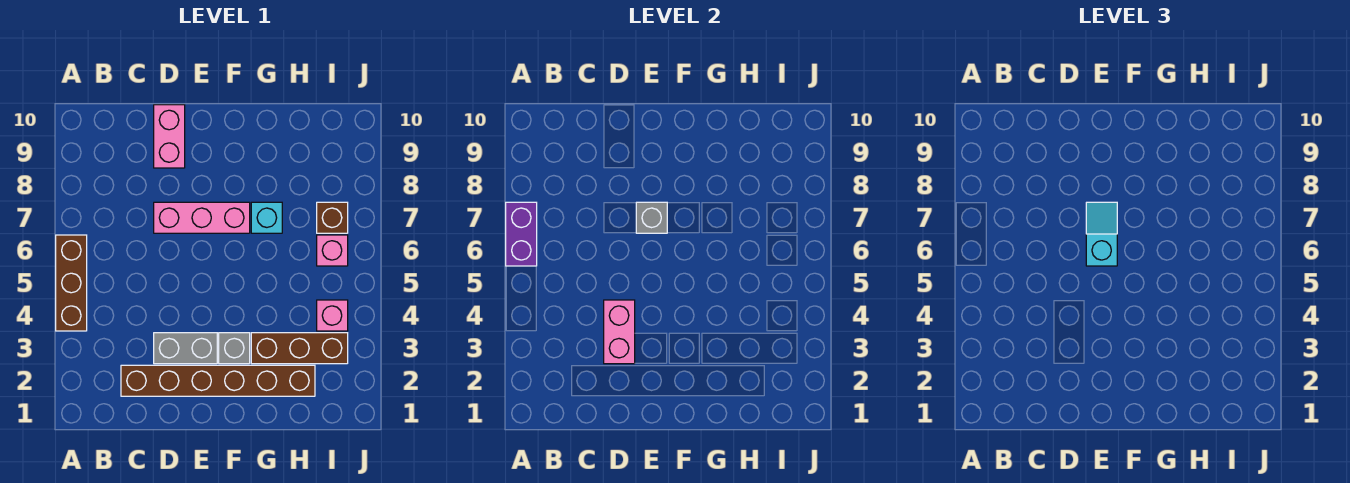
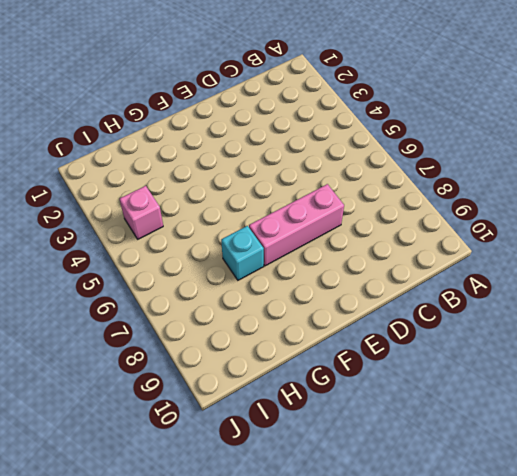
none -> brown 1x3 brick [56,235,87,331]
none -> brown 1x6 brick [121,365,315,396]
none -> grey 1x2 brick [154,333,217,364]

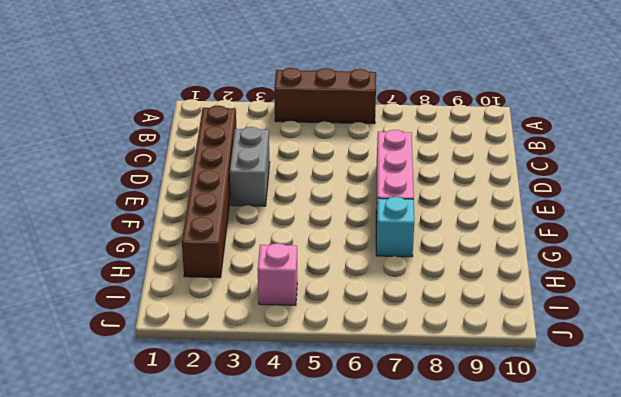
none -> pink 1x2 brick [154,105,185,168]
none -> grey 1x1 brick [219,333,250,364]
none -> brown 1x3 brick [251,333,348,364]

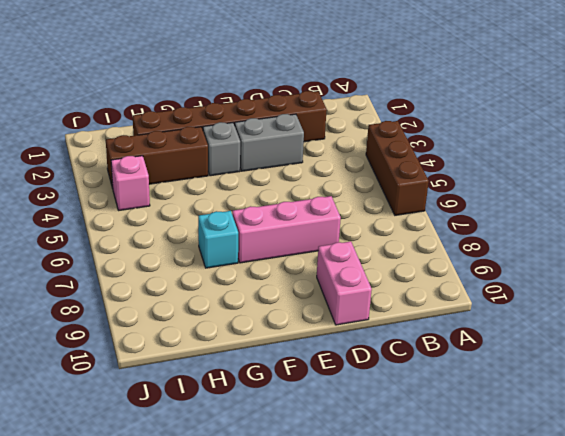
none -> pink 1x1 brick [317,235,348,266]
none -> brown 1x1 brick [317,202,348,233]
none -> purple 1x2 brick [506,202,537,266]

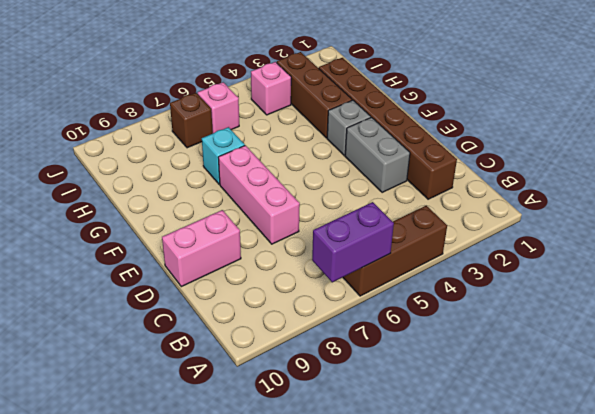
none -> pink 1x2 brick [604,300,635,364]
none -> grey 1x1 brick [636,202,667,233]
none -> cyan 1x2 slope [1086,202,1117,266]

